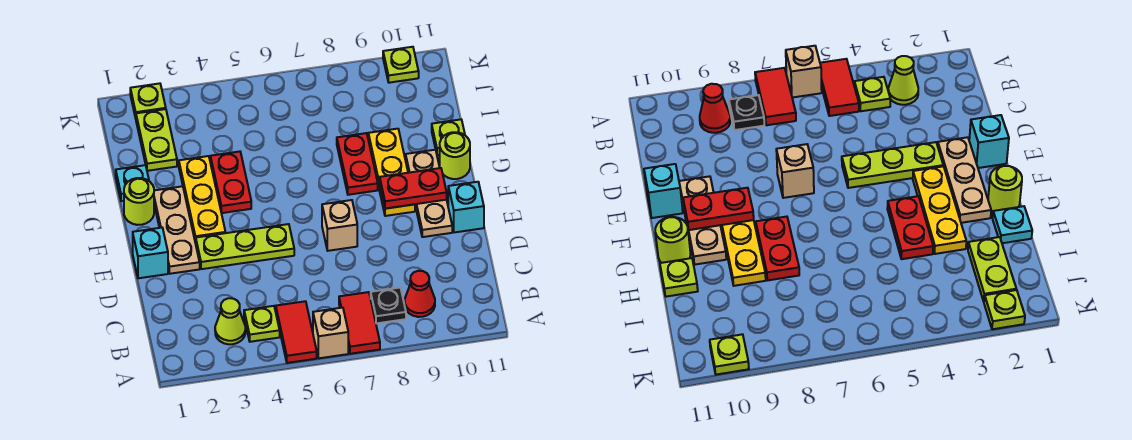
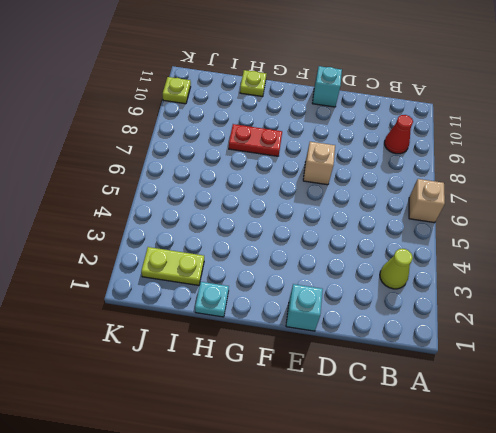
none -> red 1x2 tile [276,301,317,363]
none -> red 1x2 tile [339,292,380,354]
none -> lime 1x1 plate [244,306,280,342]

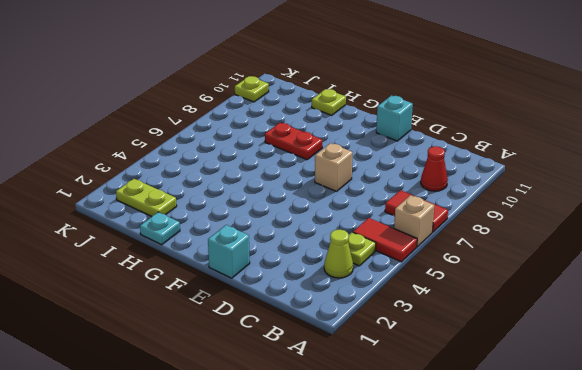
none -> black 1x1 plate [371,288,406,323]
none -> tan 1x3 plate [154,186,200,274]
none -> lime 1x3 plate [196,224,294,269]

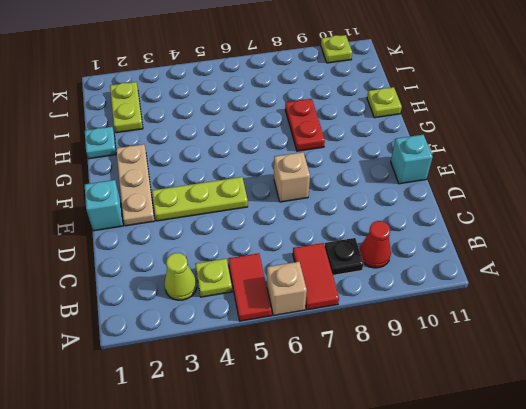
none -> tan 1x3 plate [406,150,452,237]
none -> yellow 1x3 plate [179,156,225,243]
none -> yellow 1x3 plate [368,129,415,216]

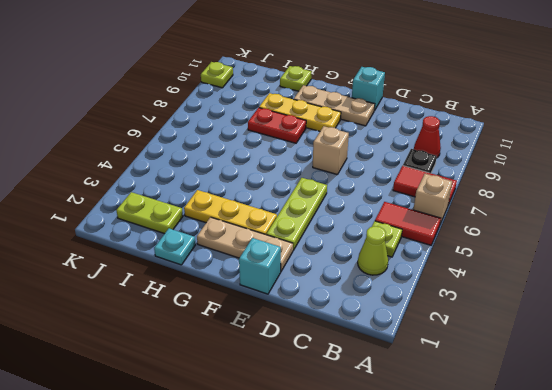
none -> lime 1x1 round brick [124,178,154,225]
none -> red 1x2 plate [210,152,251,213]
none -> lime 1x1 round brick [440,132,470,179]

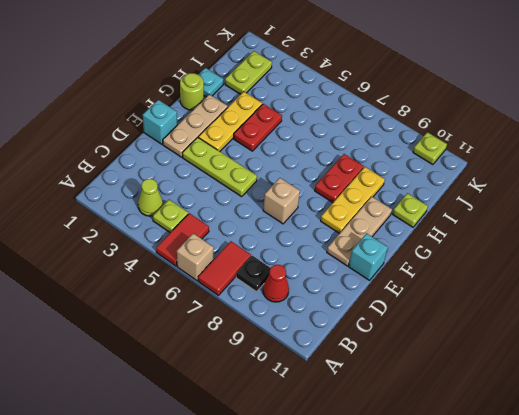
none -> lime 1x1 round brick [440,132,470,179]
none -> lime 1x1 plate [130,83,166,118]
none -> red 1x2 plate [380,168,447,209]

